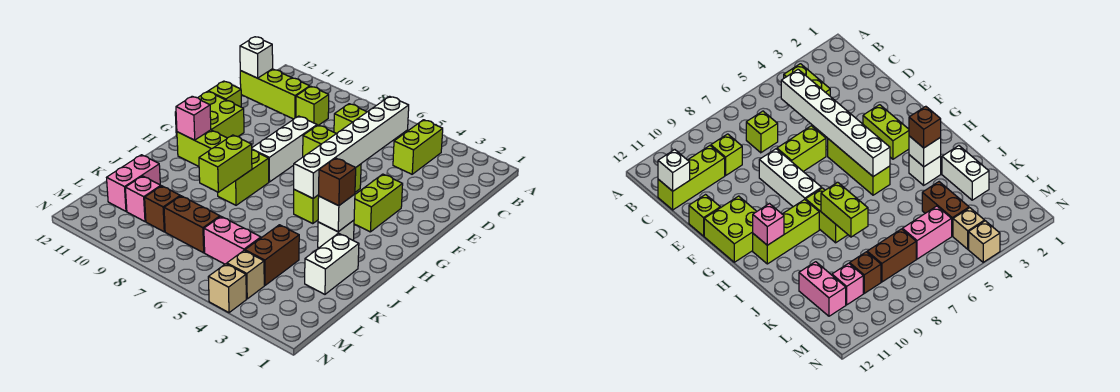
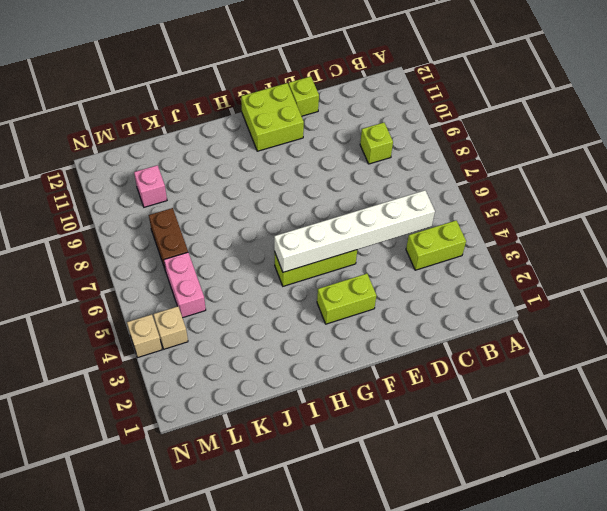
none -> lime 1x1 brick [334,104,367,134]
none -> lime 1x3 brick [240,69,310,119]
none -> lime 1x2 brick [303,125,336,157]

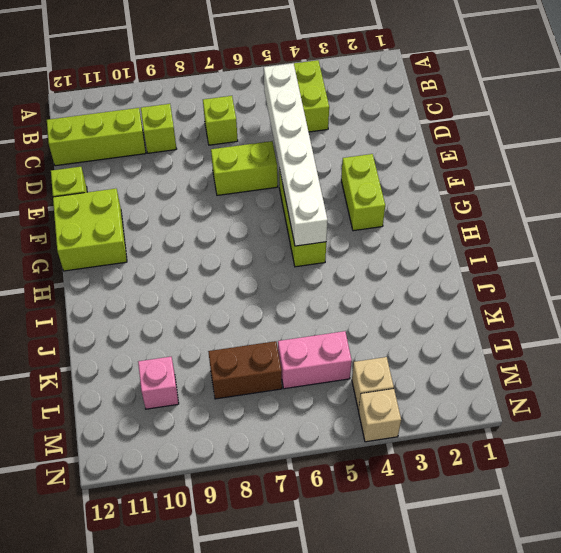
none -> white 1x3 brick [252,116,317,182]
none -> lime 1x2 brick [218,150,269,205]
none -> lime 1x3 brick [177,130,227,166]

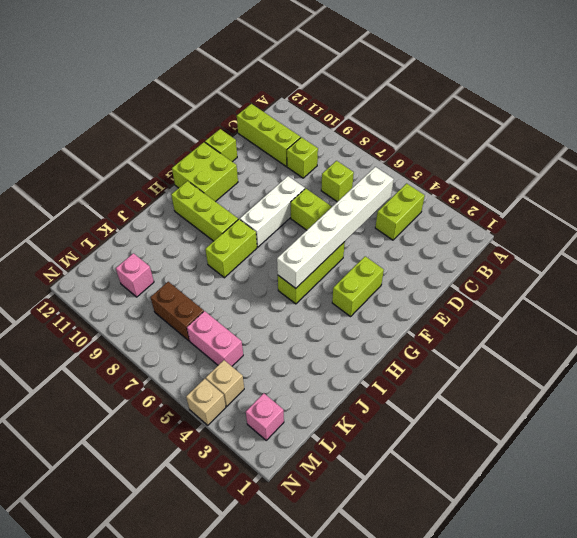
pink 1x1 brick [246,393,284,440] -> pink 1x1 brick moved to [176,96,211,140]
none -> white 1x1 brick [318,220,354,248]
none -> white 1x2 brick [305,233,359,294]
none -> brown 1x2 brick [245,225,299,285]

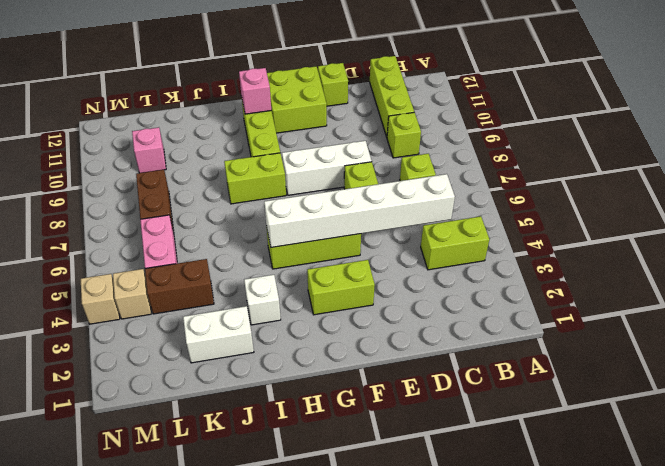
none -> pink 1x2 brick [107,155,160,211]
none -> brown 1x1 brick [145,186,180,232]
none -> white 1x1 brick [240,37,273,78]

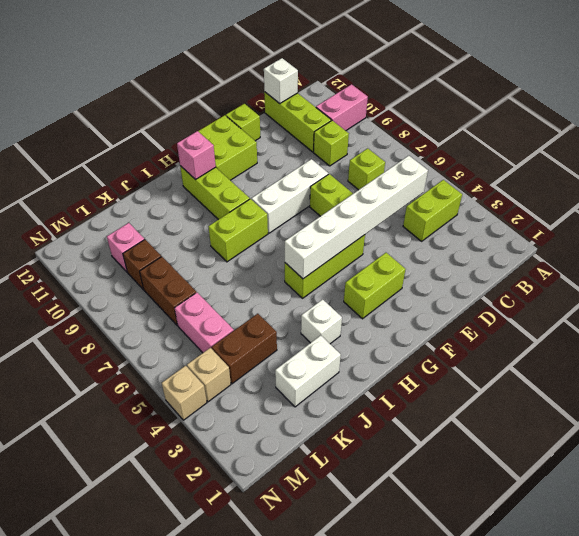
pink 1x2 brick [316,84,368,131] -> pink 1x2 brick moved to [107,155,160,211]
none -> white 1x1 brick [318,194,355,232]
none -> lime 1x2 brick [199,135,252,192]
none -> brown 1x1 brick [319,158,356,206]

